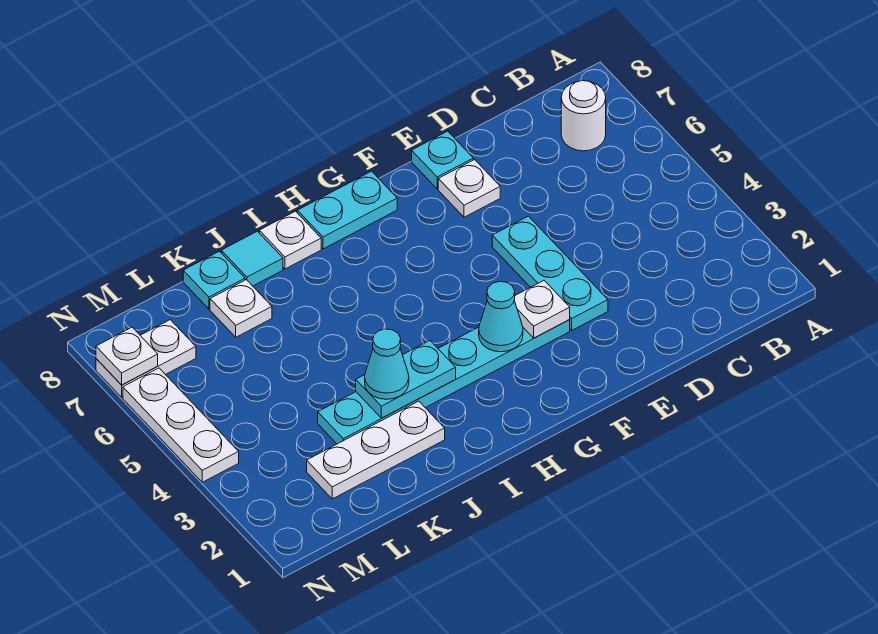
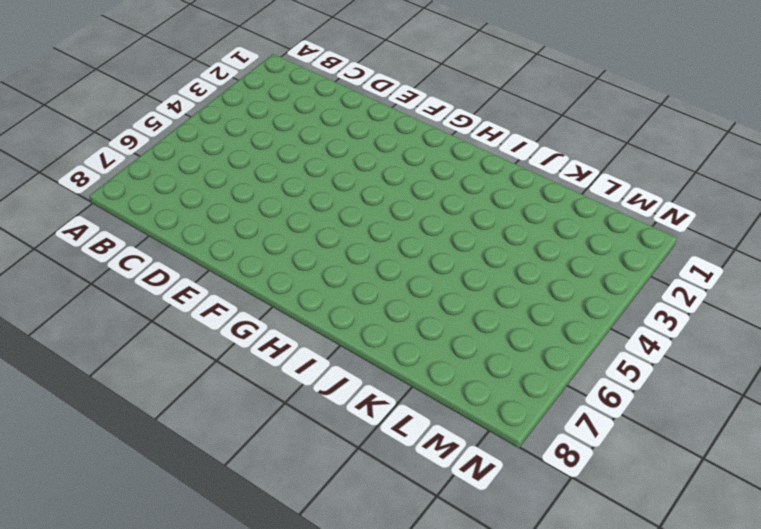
none -> white 1x1 round brick [561,81,606,151]
none -> cyan 1x3 plate [492,216,608,330]
none -> white 1x1 plate [438,160,500,217]

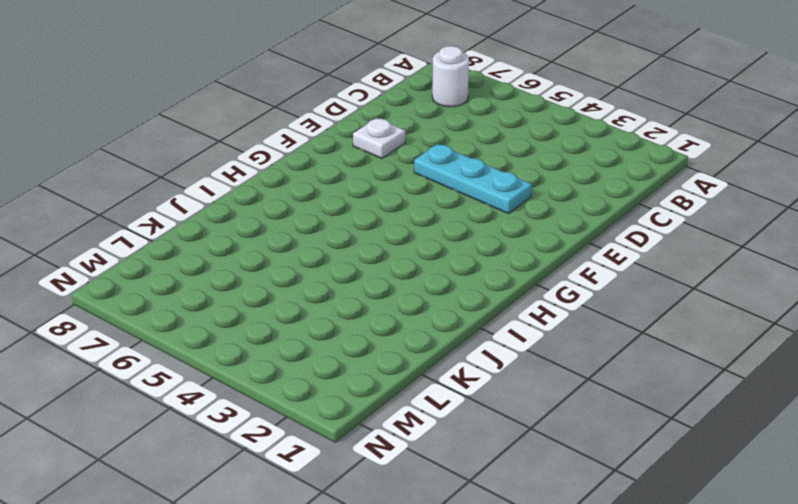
none -> cyan 1x1 plate [412,131,473,189]
none -> cyan 1x6 plate [318,320,570,444]
none -> cyan 1x2 plate [297,171,397,249]

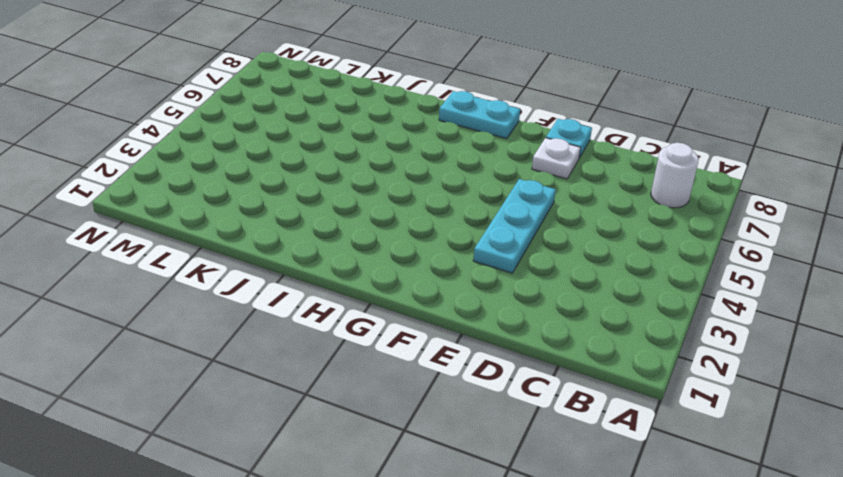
none -> cyan 1x6 plate [318,320,570,444]
none -> white 1x1 plate [259,211,321,269]
none -> white 1x3 plate [307,401,445,499]

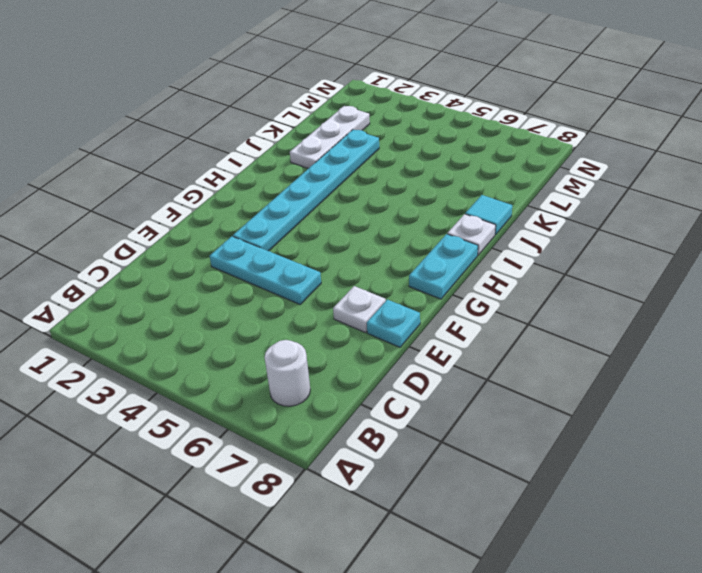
none -> white 1x1 plate [210,280,272,337]
none -> cyan 1x1 plate [183,251,245,309]
none -> white 1x2 plate [96,320,196,397]

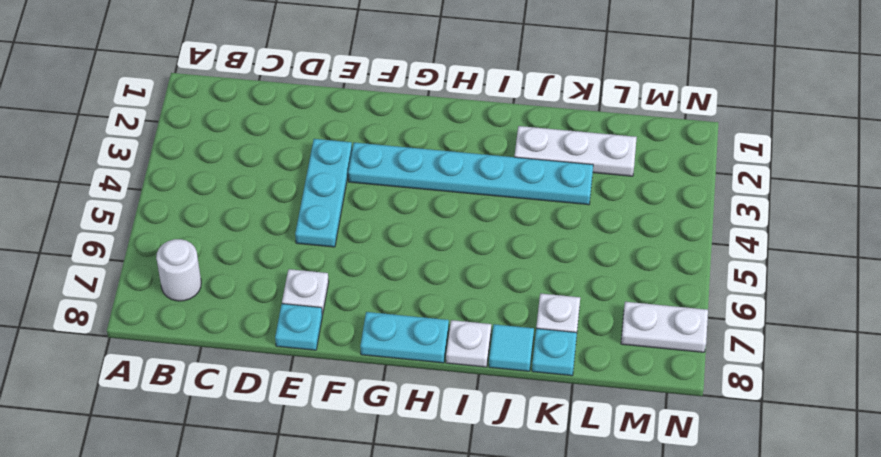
none -> white 1x3 plate [123,368,239,482]
none -> white 1x1 plate [514,281,570,338]
none -> cyan 1x1 cone [479,281,523,352]

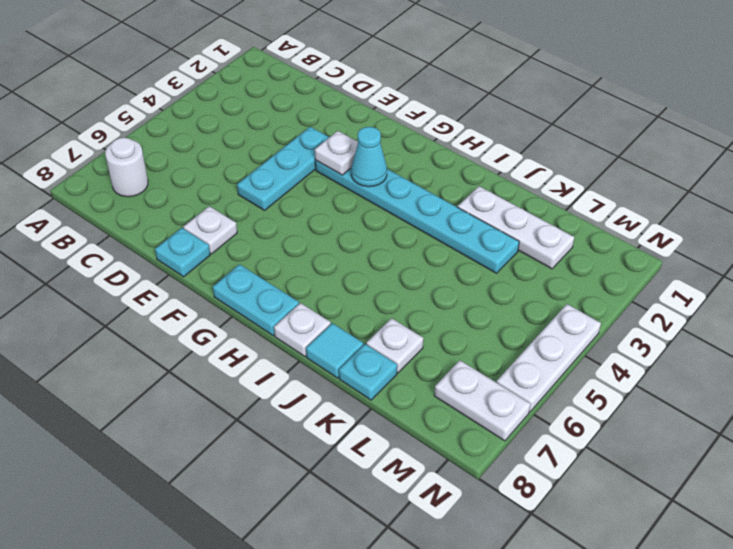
none -> cyan 1x2 plate [356,341,456,418]
none -> white 1x1 plate [96,327,158,385]
none -> cyan 1x1 cone [365,329,409,399]

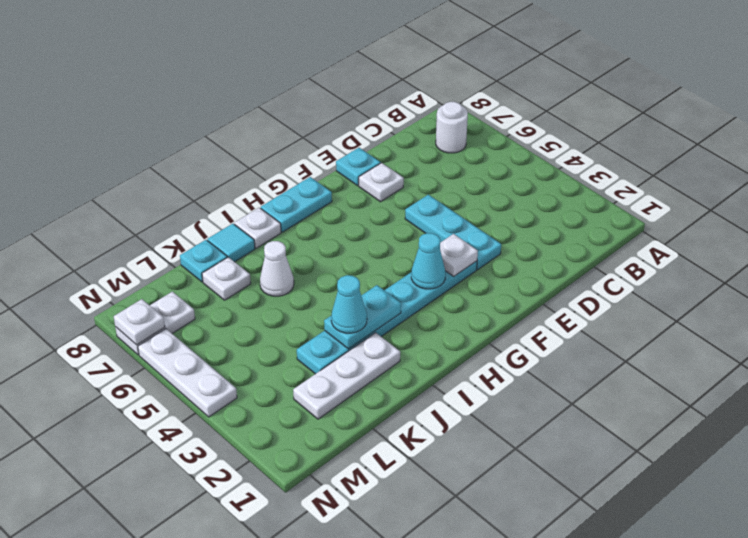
white 1x1 cone [260,241,294,296] -> none

